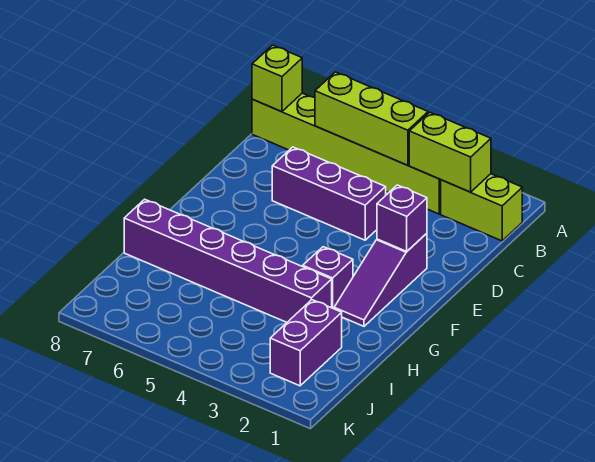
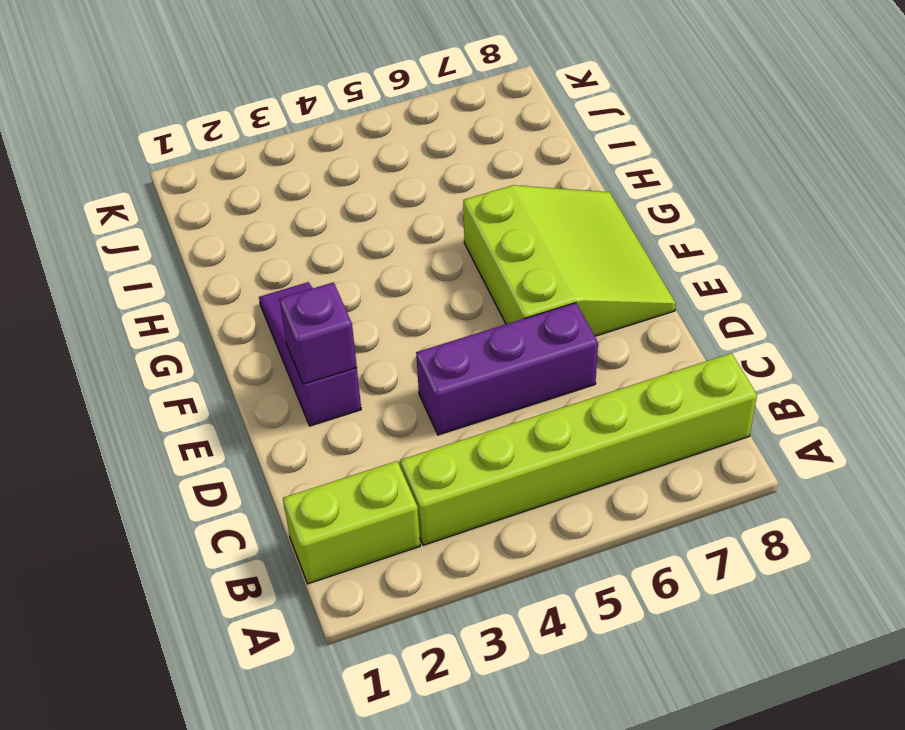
lime 3x3 slope [463,185,676,336] -> none
none -> purple 1x1 brick [303,247,353,309]
none -> purple 1x6 brick [124,199,332,322]

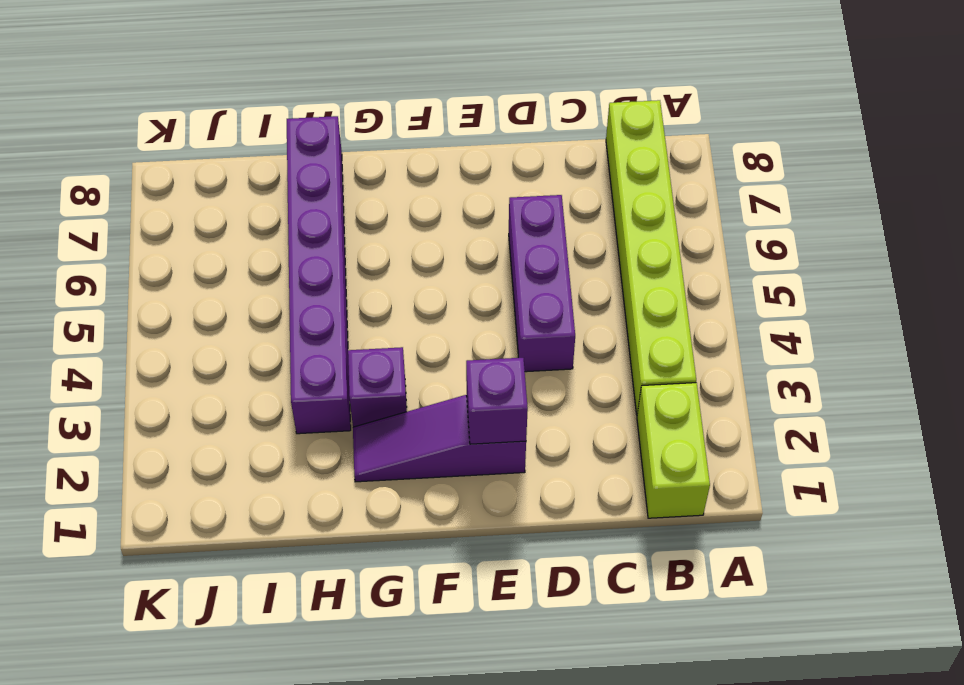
none -> purple 1x2 brick [270,300,342,386]
none -> lime 1x2 brick [409,112,491,192]

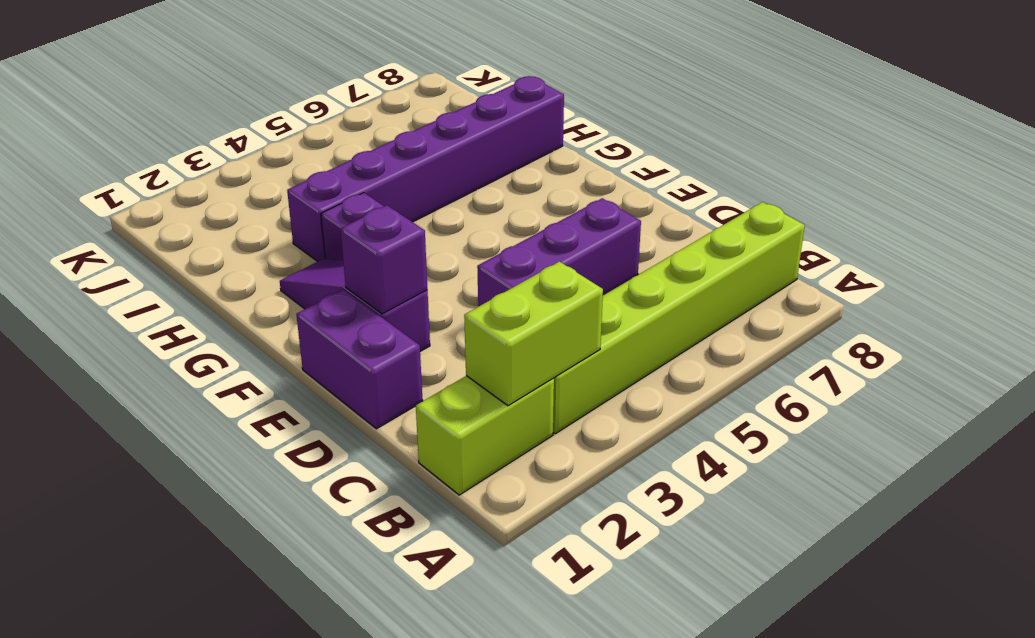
purple 1x2 brick [296,289,423,429] -> purple 1x2 brick moved to [270,300,342,386]
none -> lime 1x3 brick [315,72,428,165]
none -> lime 1x1 brick [252,45,302,112]

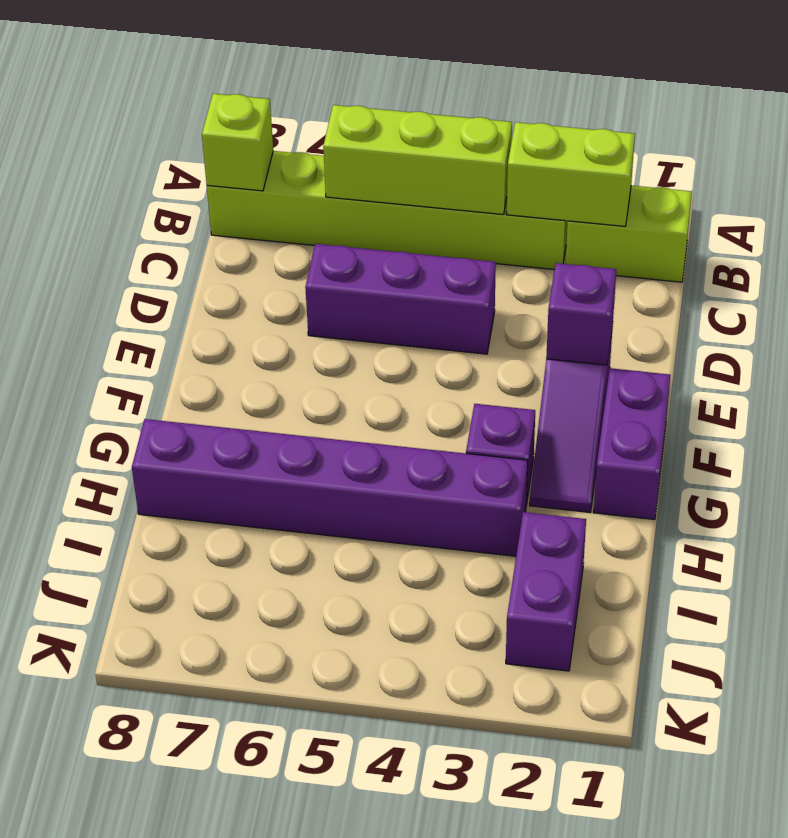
purple 1x2 brick [594,368,671,519] -> none

